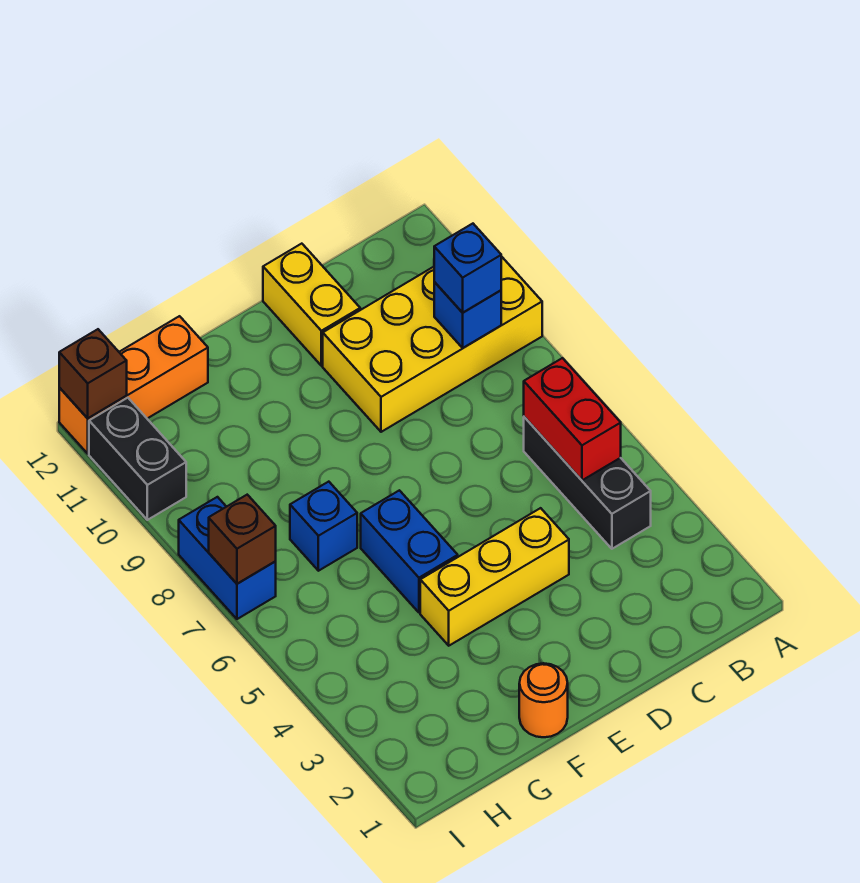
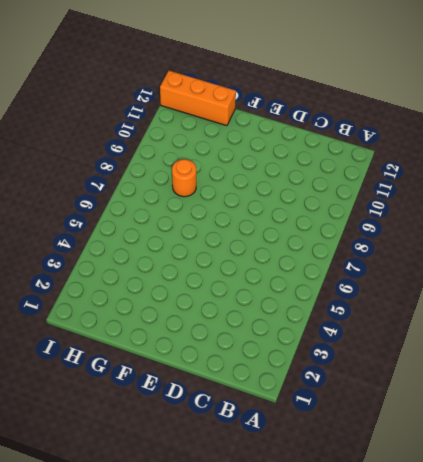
orange 1x1 round brick [172,159,196,197] -> orange 1x1 round brick moved to [519,663,568,737]
none -> yellow 2x4 brick [323,256,542,432]
none -> black 1x3 brick [524,417,651,549]
none -> yellow 1x3 brick [420,508,569,646]

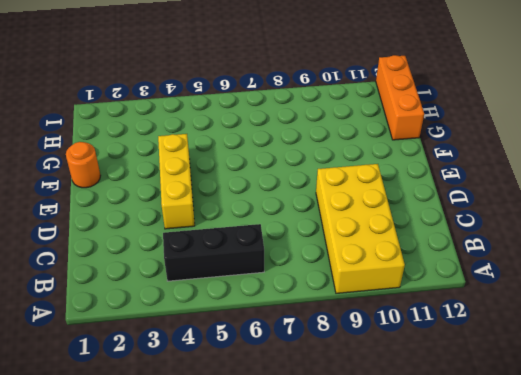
none -> yellow 1x2 brick [263,244,360,366]
none -> blue 1x2 brick [361,490,458,613]
none -> blue 1x1 brick [290,482,357,571]

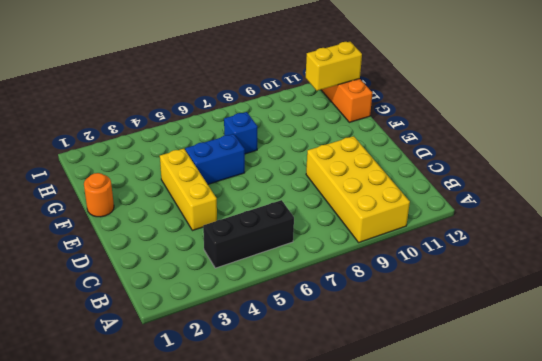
yellow 1x2 brick [306,42,362,91] -> yellow 1x2 brick moved to [263,244,360,366]
none -> blue 1x2 brick [179,497,276,619]
none -> black 1x2 brick [89,398,186,520]
none -> red 1x2 brick [524,358,621,480]

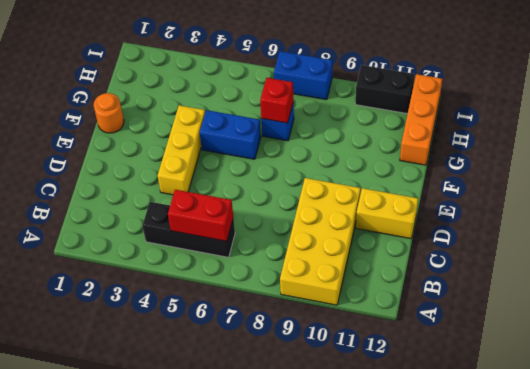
red 1x1 brick [260,78,293,123] -> none
none -> blue 1x1 brick [434,282,501,348]
none -> brown 1x1 brick [209,495,276,584]
none -> brown 1x1 brick [59,329,127,418]

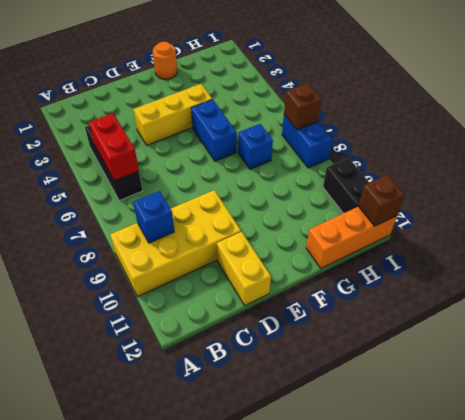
none -> blue 1x1 brick [434,224,501,313]

